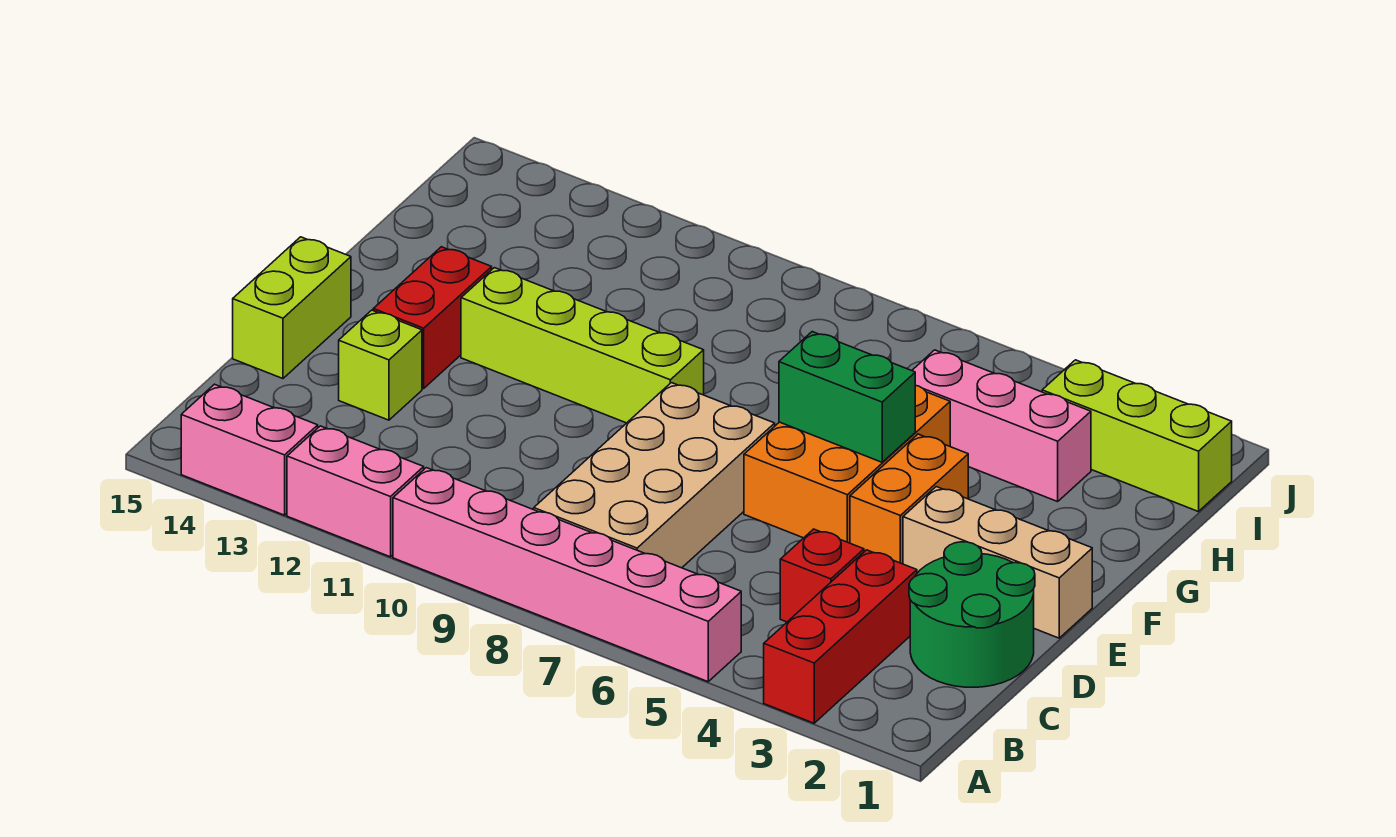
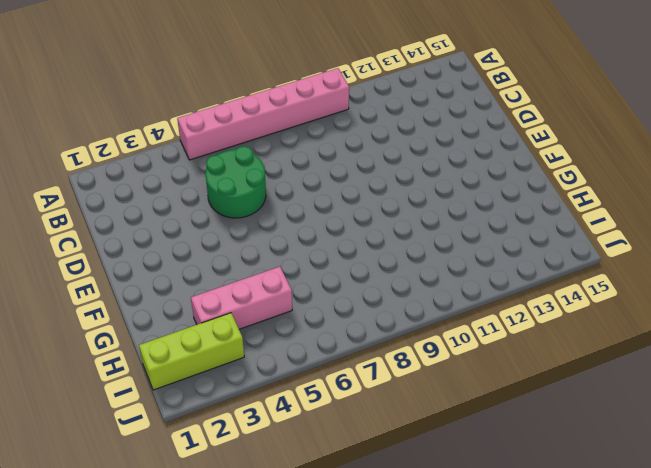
green 2x2 round brick [206,146,266,218] -> green 2x2 round brick moved to [909,542,1035,687]
none -> red 1x3 brick [764,550,917,723]
none -> pink 1x2 brick [287,426,424,557]
none -> pink 1x2 brick [181,384,318,515]

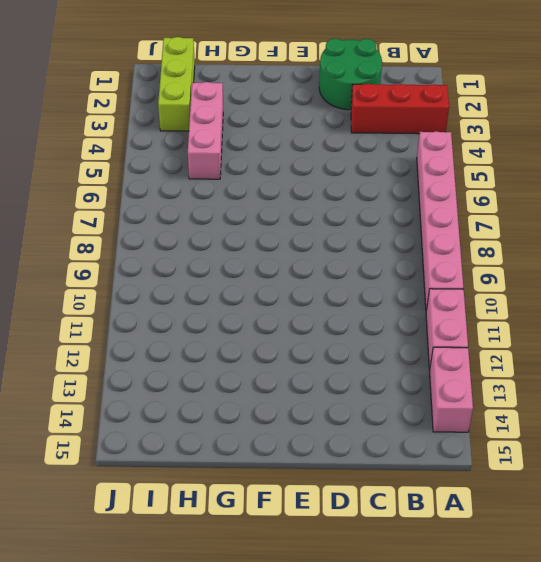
none -> tan 2x4 brick [534,383,775,568]
none -> red 1x1 brick [780,529,864,622]
none -> lime 1x1 brick [339,310,422,420]

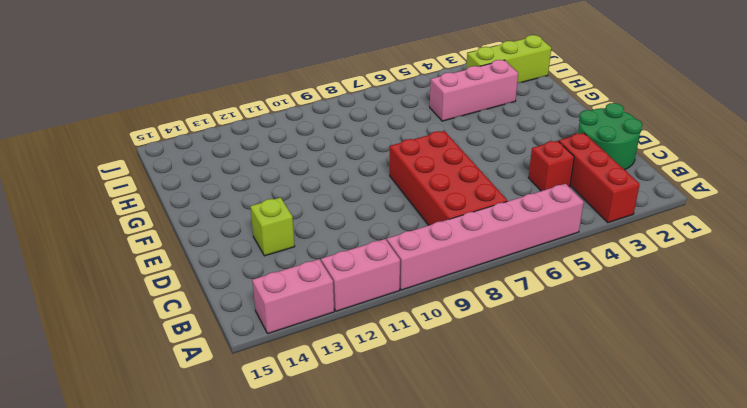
red 2x4 brick [390,131,507,225] -> tan 2x4 brick [534,383,775,568]
none -> lime 1x2 brick [233,237,351,379]
none -> tan 1x3 brick [903,487,1092,638]
none -> orange 1x2 brick [850,434,968,564]

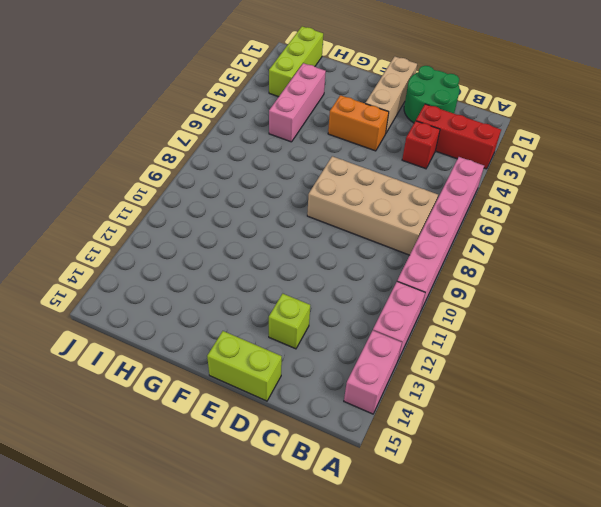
none -> orange 2x3 brick [744,385,950,543]
none -> red 1x2 brick [373,247,492,388]
none -> lime 1x4 brick [461,268,704,423]

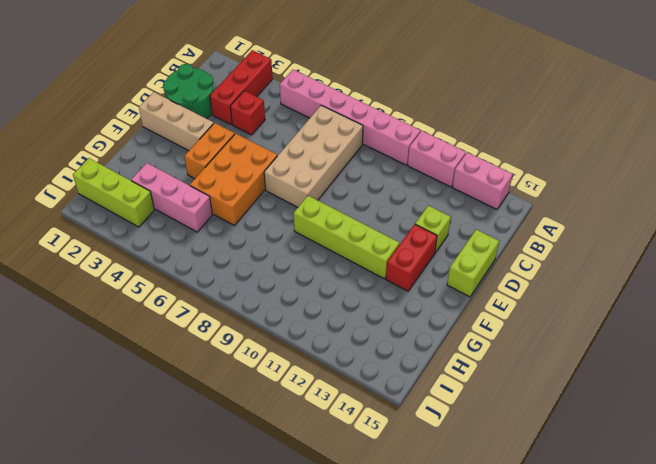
none -> green 1x2 brick [779,332,915,462]

